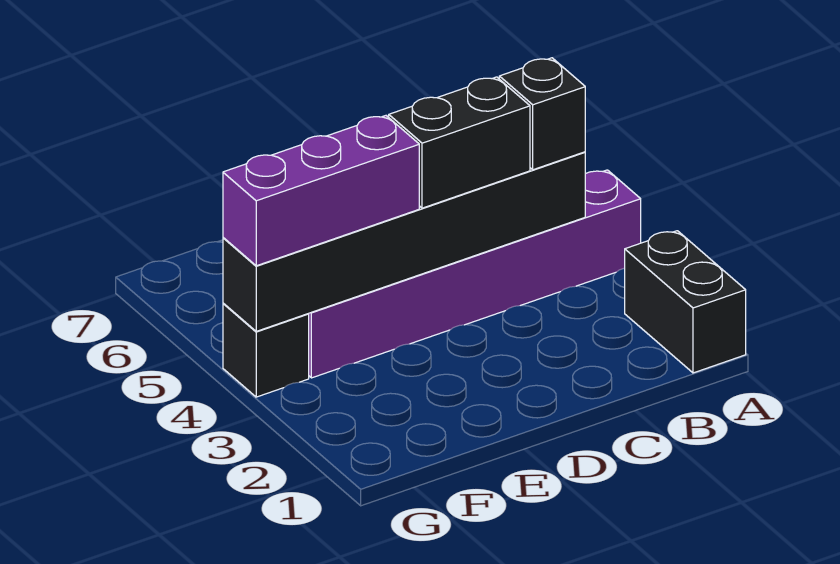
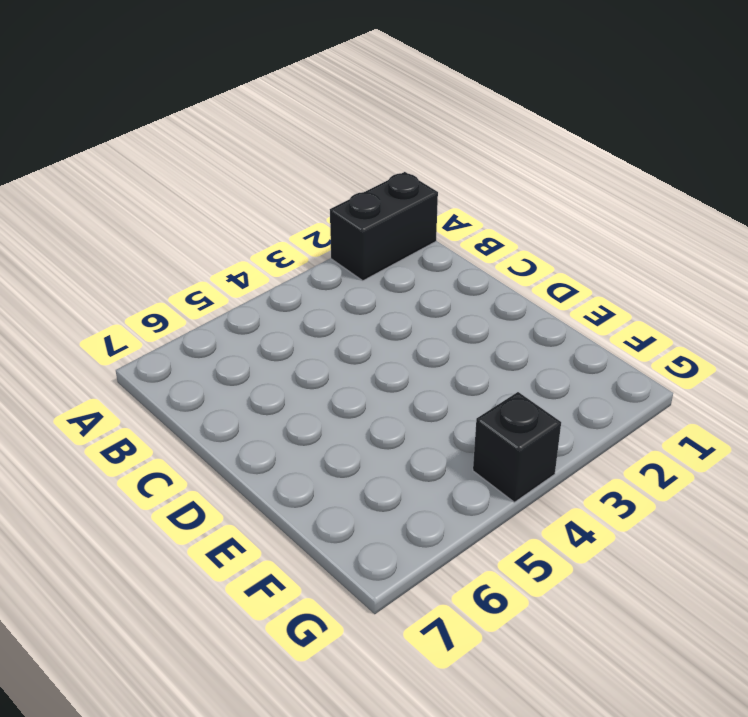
none -> purple 1x6 brick [309,170,641,378]
none -> black 1x6 brick [223,152,585,331]

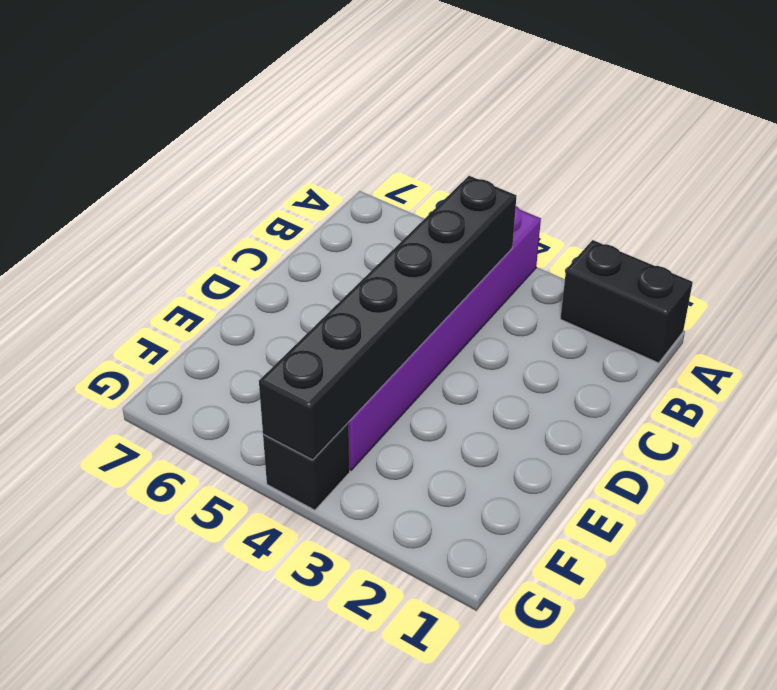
none -> black 1x1 brick [499,58,585,170]
none -> black 1x2 brick [389,77,530,208]

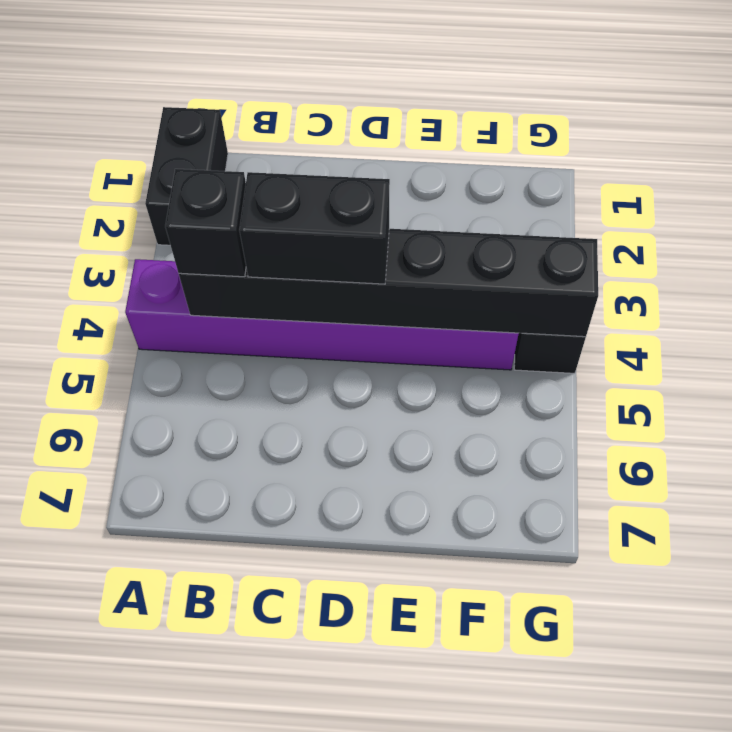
none -> purple 1x3 brick [223,116,419,266]

